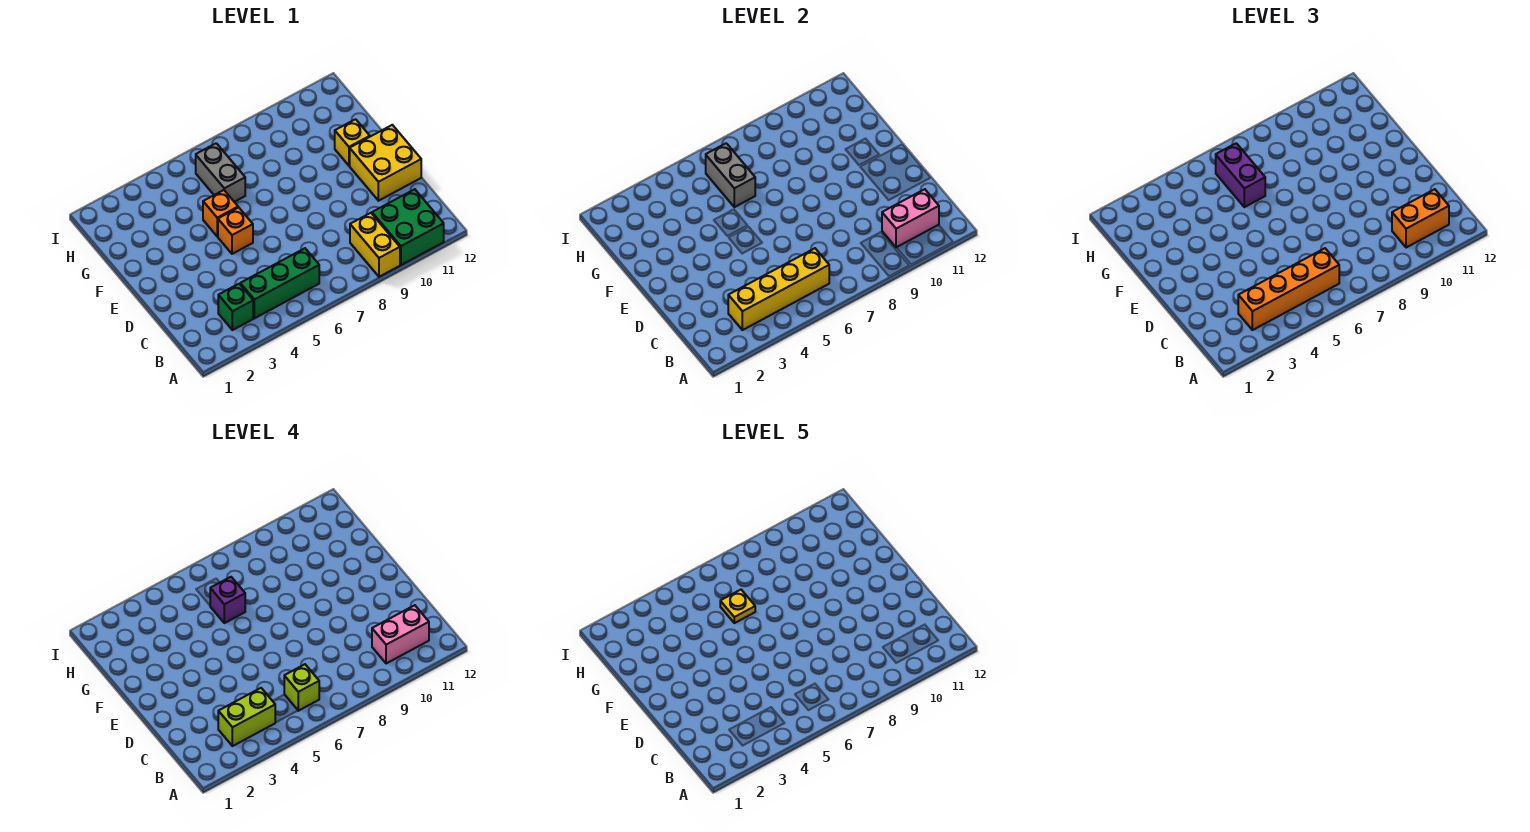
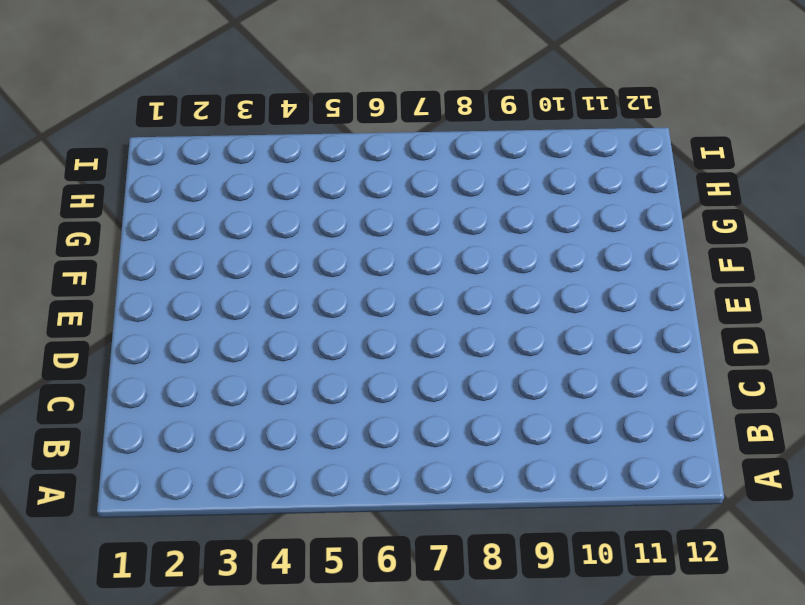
none -> yellow 1x2 brick [350,213,400,277]
none -> green 2x2 brick [372,189,444,265]
none -> green 1x1 brick [218,284,253,330]

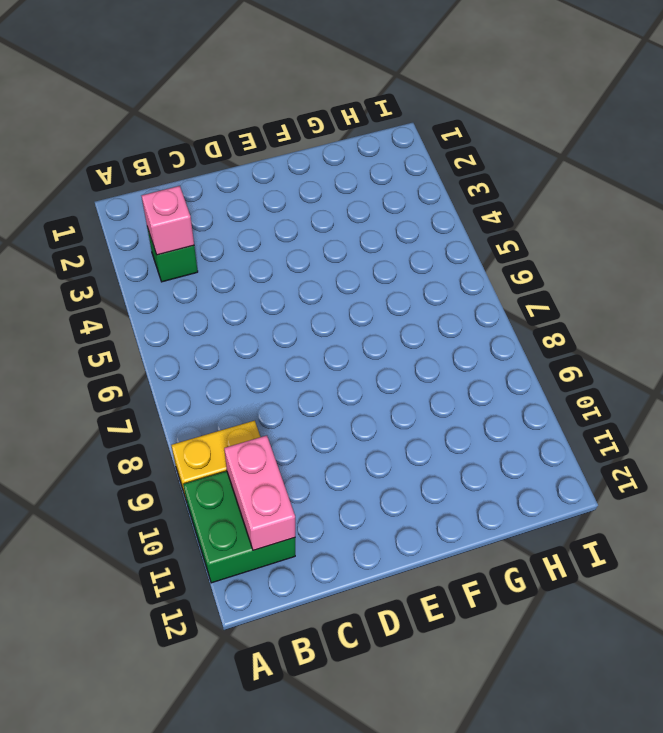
pink 1x1 brick [142,186,194,255] -> yellow 1x4 brick [728,248,829,330]
none -> green 1x3 brick [240,248,319,318]
none -> yellow 2x2 brick [350,125,421,201]
none -> orange 1x1 brick [218,208,253,254]

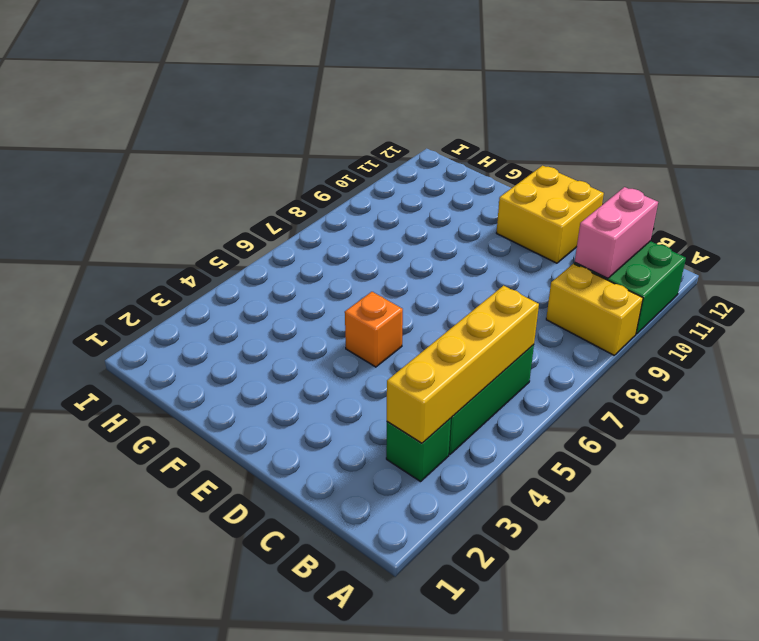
none -> orange 1x1 brick [203,190,238,236]
none -> yellow 1x1 brick [335,119,370,166]
none -> grey 1x2 brick [196,143,245,202]

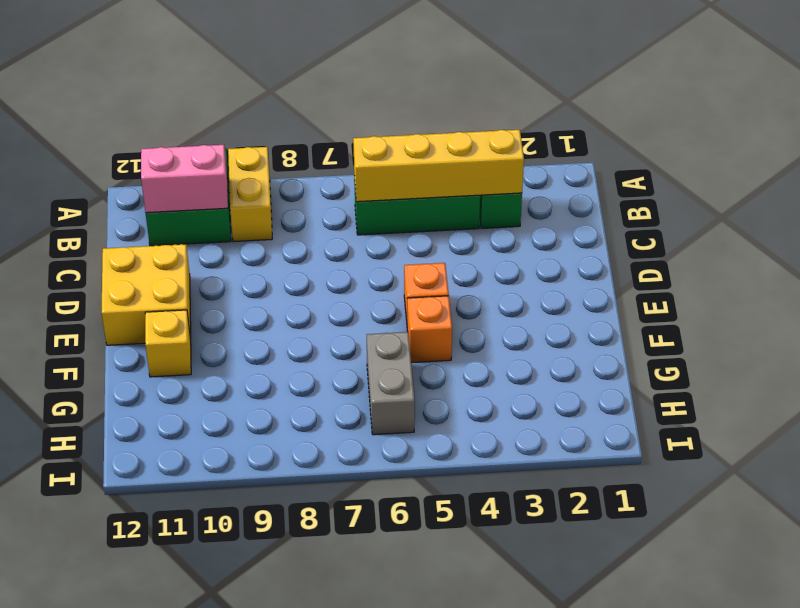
none -> grey 1x2 brick [706,143,755,207]
none -> orange 1x4 brick [1238,248,1339,330]
none -> orange 1x2 brick [1392,189,1449,248]

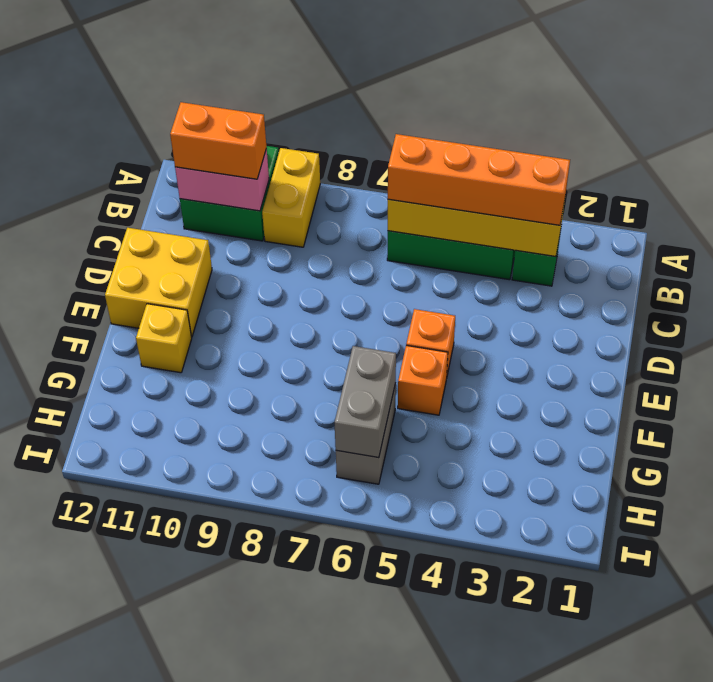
none -> purple 1x2 brick [1216,143,1265,207]
none -> lime 1x2 brick [218,688,275,746]
none -> lime 1x1 brick [284,664,319,711]

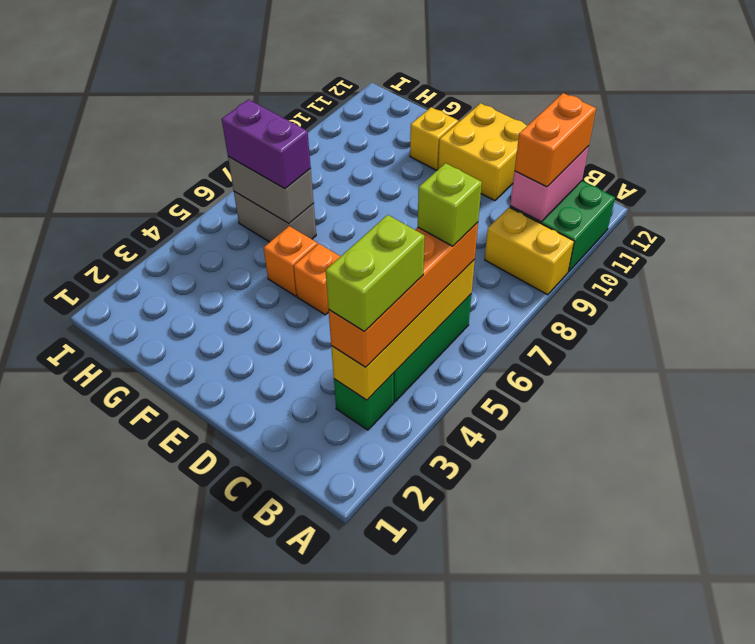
none -> pink 1x2 brick [372,605,429,664]
none -> purple 1x1 brick [210,577,245,623]
none -> yellow 1x1 plate [720,590,755,623]

